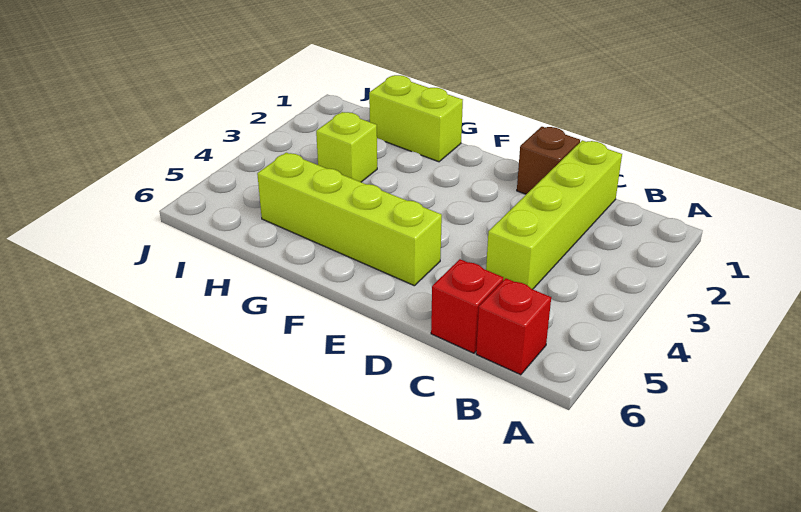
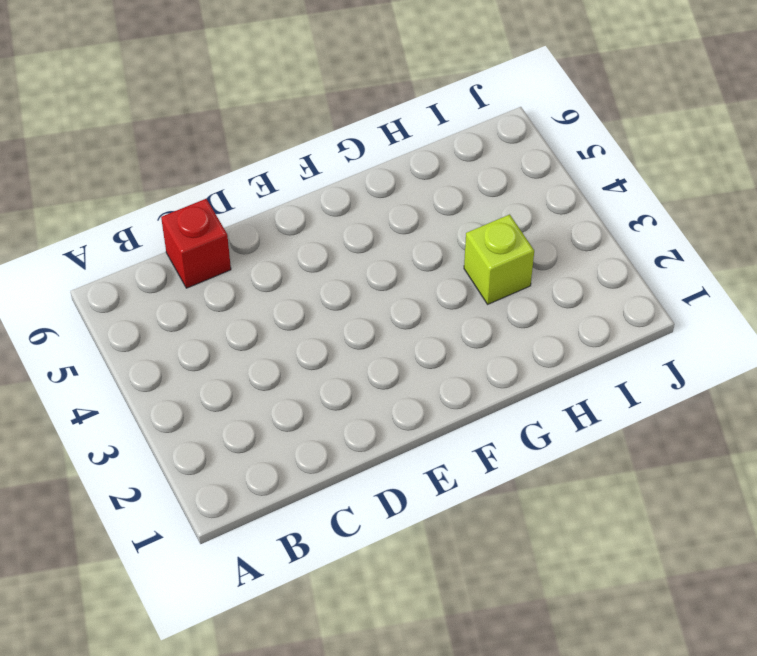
none -> red 1x1 brick [476,278,551,375]
none -> lime 1x4 brick [486,140,622,289]

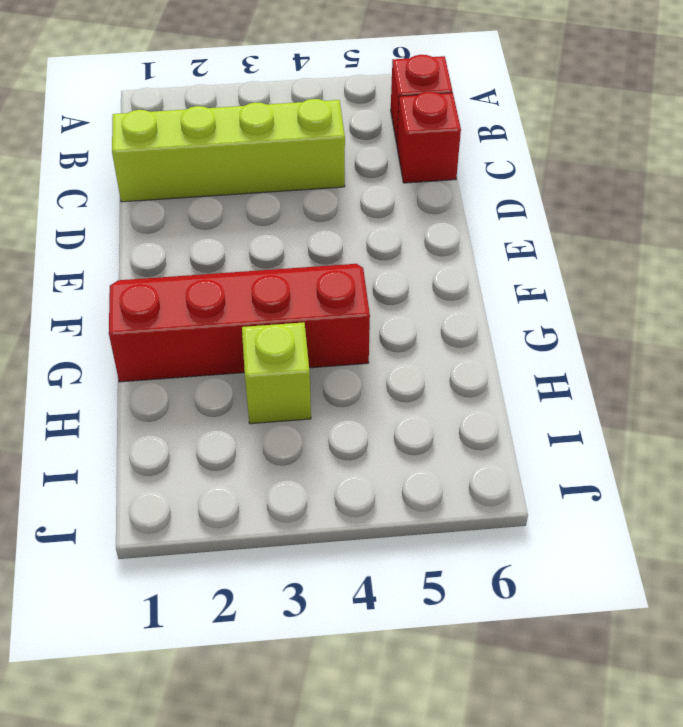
red 2x4 slope [109,264,370,382] -> lime 1x2 brick [369,75,463,162]
none -> brown 1x1 brick [517,127,580,194]
none -> lime 1x4 brick [257,153,442,286]

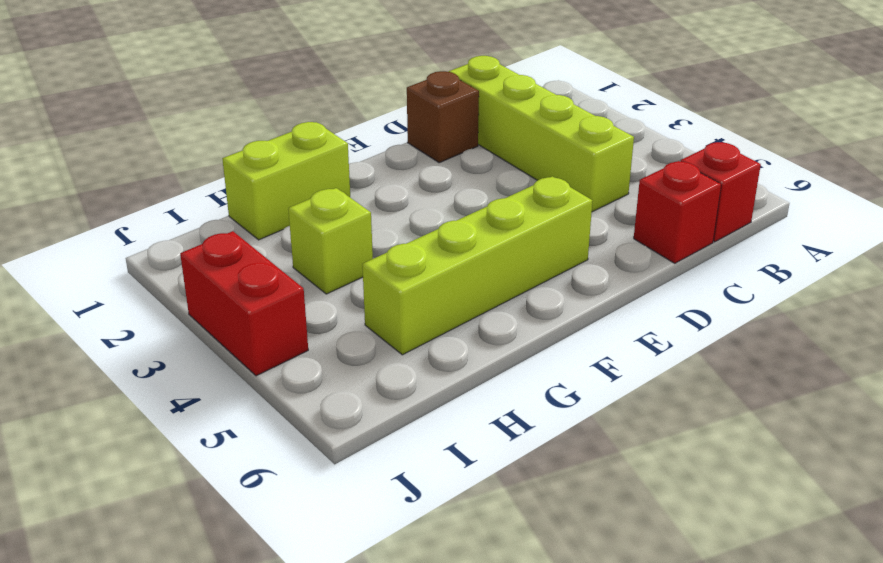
red 1x2 brick [180,231,308,376] -> none

